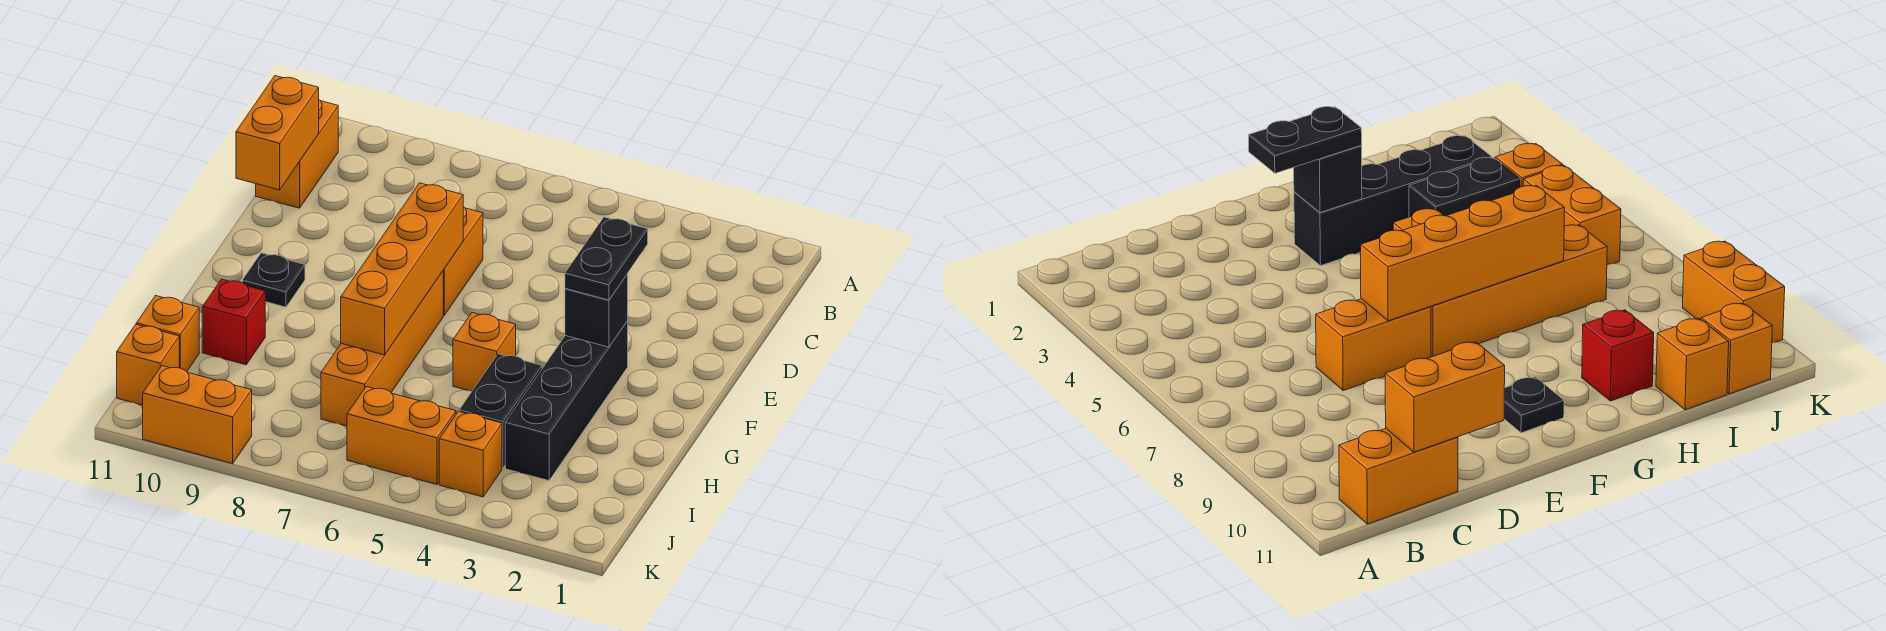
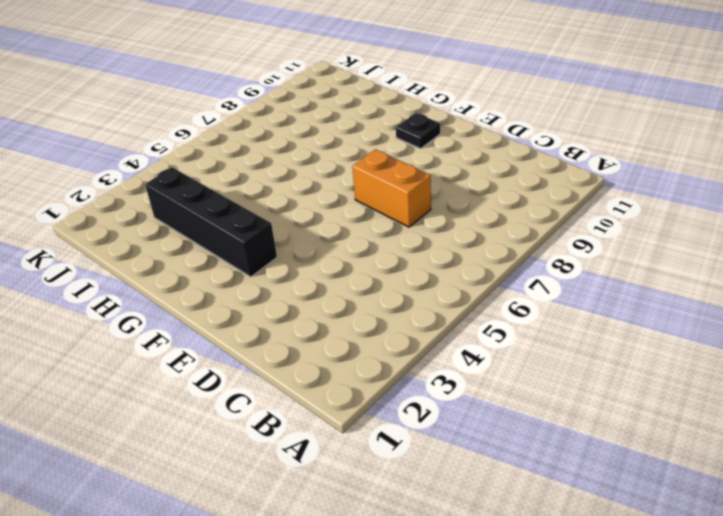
none -> orange 1x2 brick [256,100,338,208]
none -> orange 1x4 brick [321,271,443,426]
none -> orange 1x1 brick [453,313,516,391]

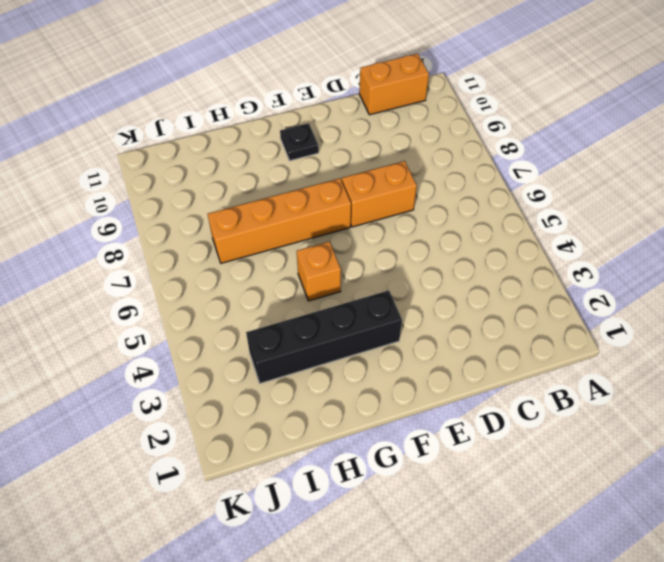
none -> black 1x2 brick [459,354,542,468]
none -> red 1x1 brick [202,279,265,365]
none -> orange 1x1 brick [136,296,199,372]

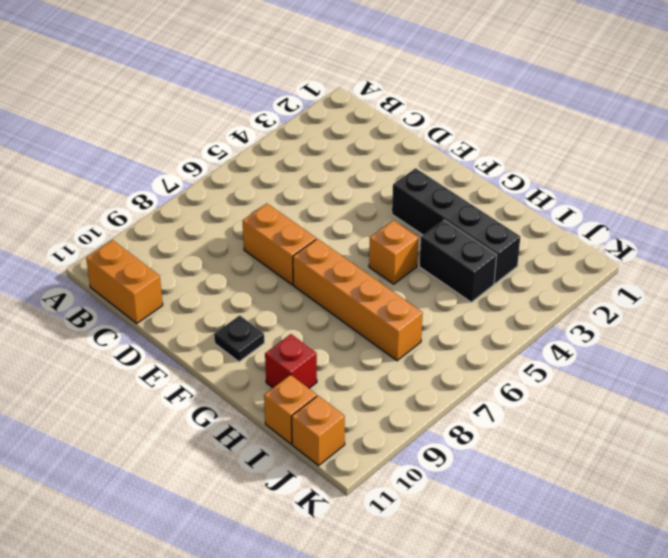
none -> orange 1x1 brick [439,411,502,497]
none -> orange 1x2 brick [347,387,456,485]
none -> orange 1x2 brick [143,366,252,464]

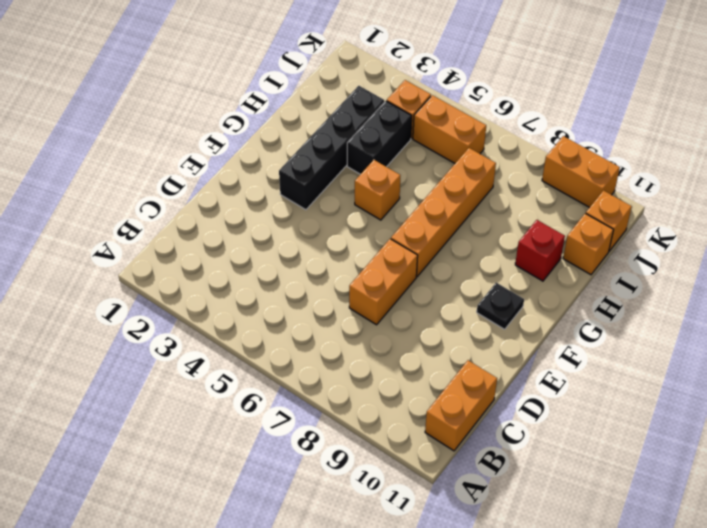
none -> orange 1x2 brick [236,76,319,190]
none -> orange 1x4 brick [341,183,463,355]
none -> black 1x1 brick [565,274,628,347]

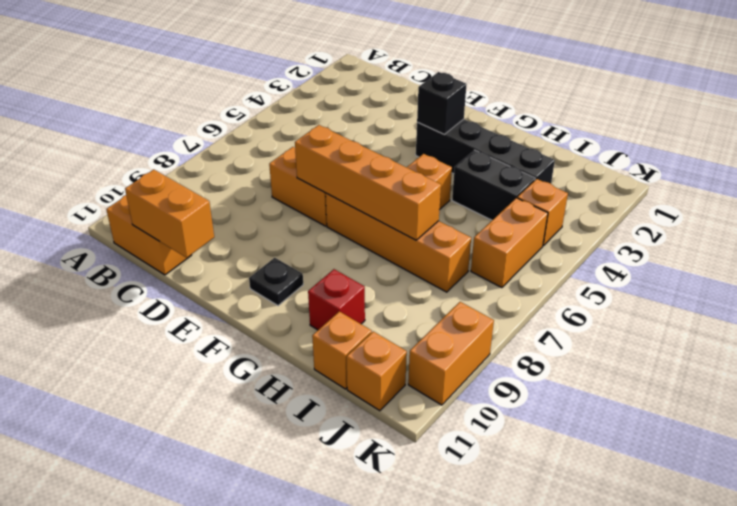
none -> black 1x2 plate [565,217,648,300]

